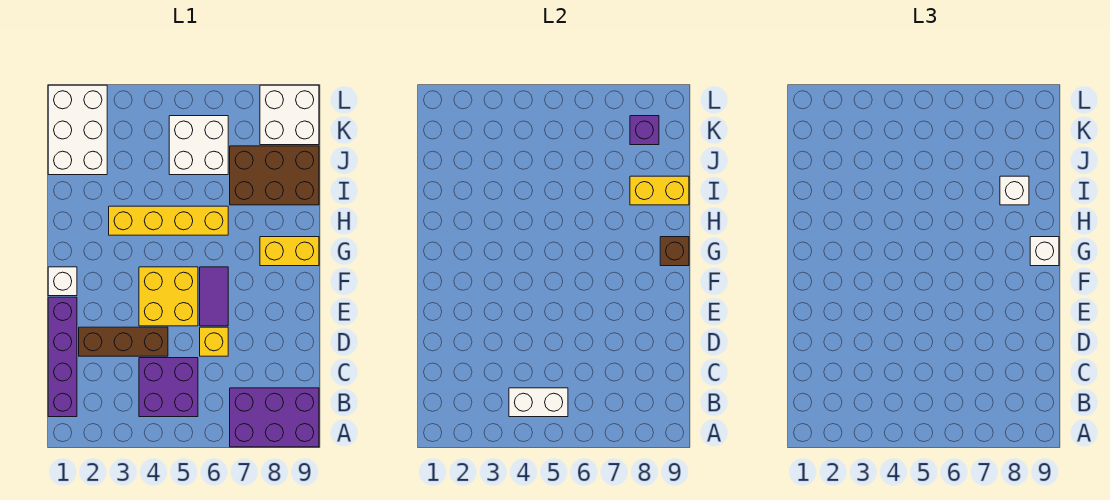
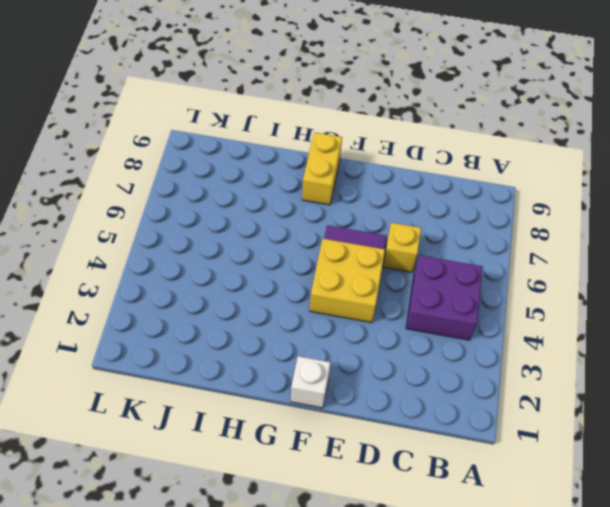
none -> purple 2x3 brick [230,388,319,447]
none -> purple 1x4 brick [48,297,77,417]
none -> brown 1x3 brick [79,327,168,356]

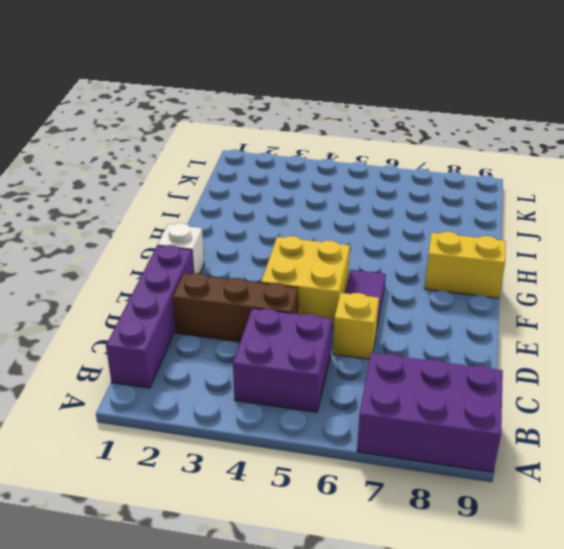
none -> yellow 1x4 brick [109,206,228,235]
none -> brown 2x3 brick [230,146,319,205]
none -> white 2x3 brick [48,85,107,175]

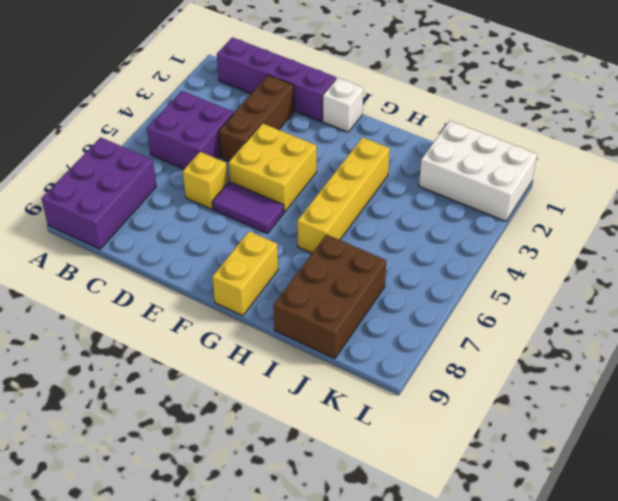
none -> white 2x2 brick [169,116,228,175]
none -> white 2x2 brick [260,85,319,145]
none -> white 1x2 brick [509,388,568,417]

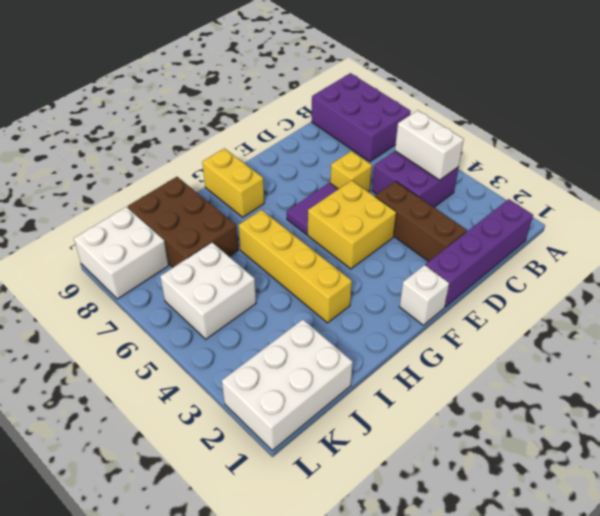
none -> brown 1x1 brick [660,237,689,266]
none -> yellow 1x2 brick [630,176,689,205]
none -> purple 1x1 brick [630,116,659,145]

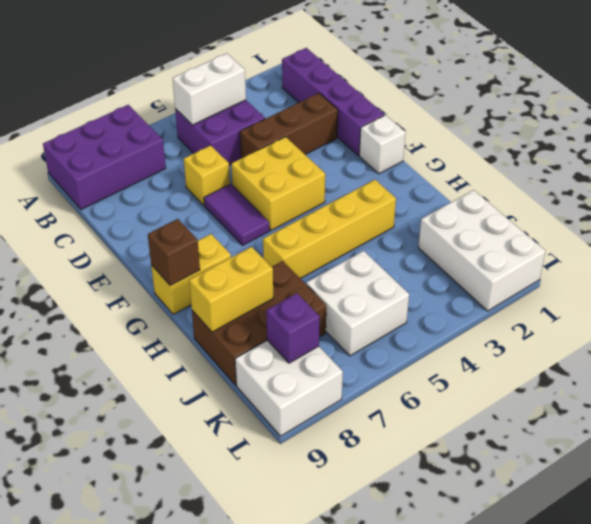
none -> white 1x1 brick [1030,237,1059,266]
none -> white 1x1 brick [1000,176,1029,205]

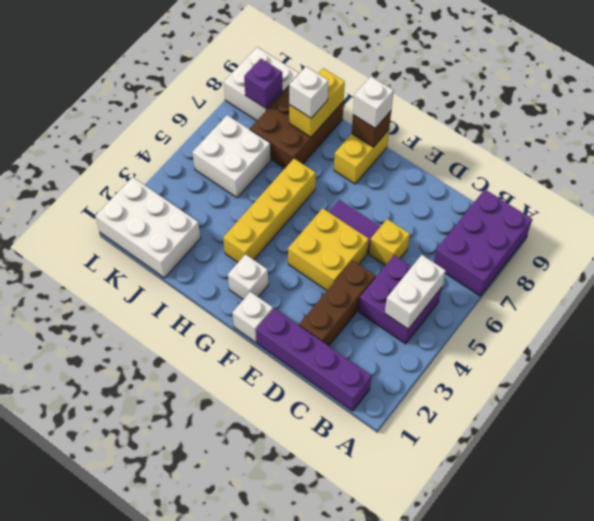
white 1x1 brick [228,254,268,300] -> none

